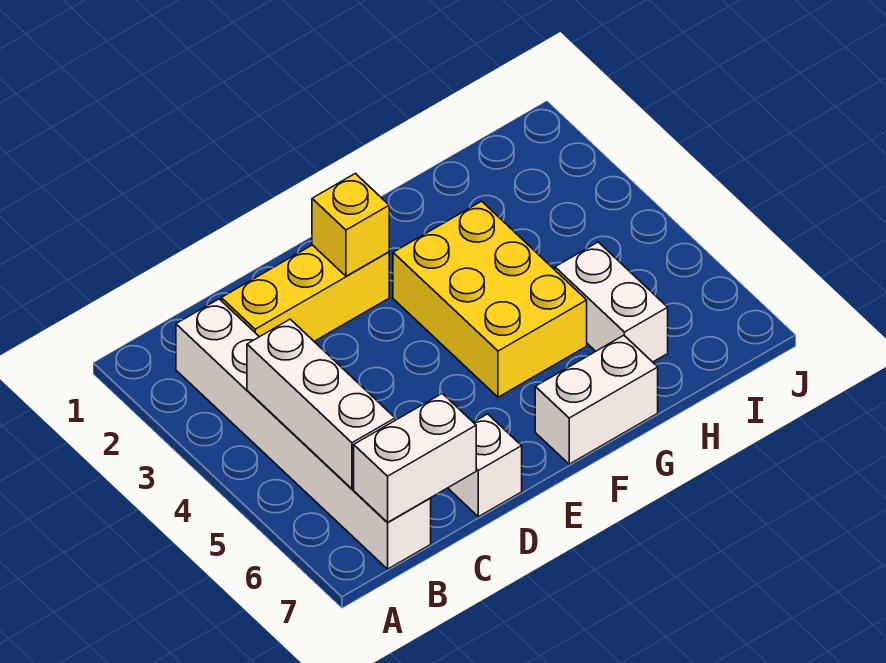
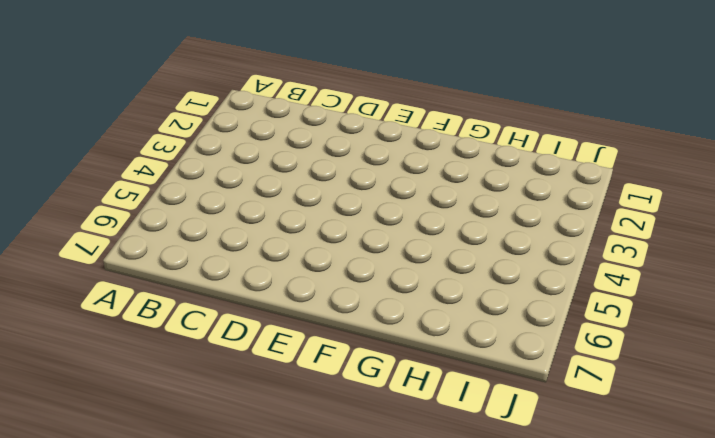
none -> white 1x6 brick [176,299,431,569]
none -> yellow 1x3 brick [221,245,389,341]

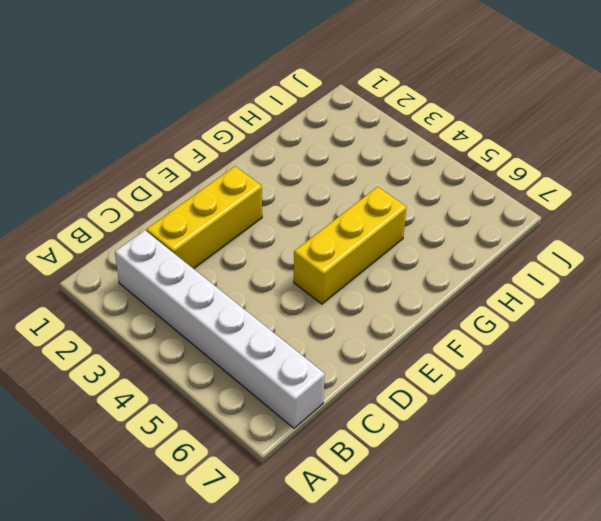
yellow 1x3 brick [294,187,407,304] -> yellow 2x3 brick [393,201,587,397]
none -> white 1x1 brick [448,414,522,517]
none -> white 1x2 brick [535,335,658,464]

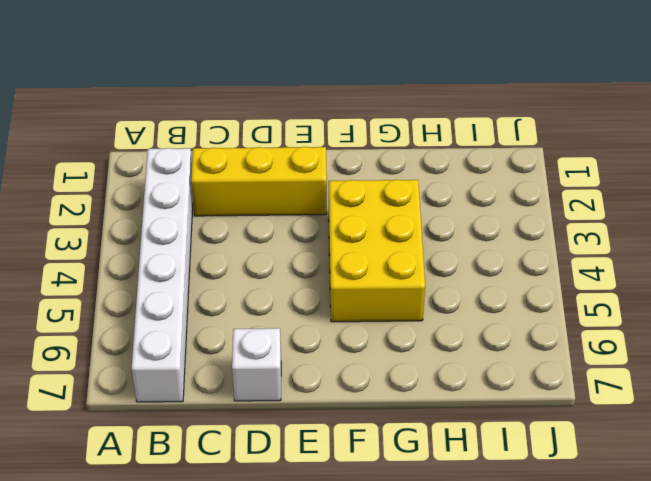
none -> white 1x2 brick [535,335,658,464]
none -> white 1x2 brick [555,242,668,362]

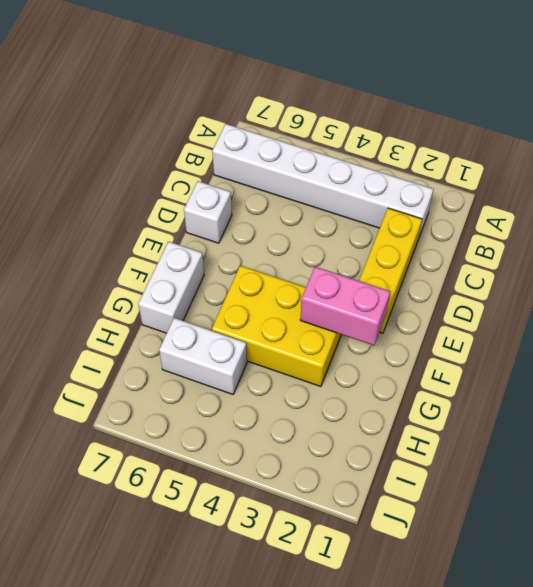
pink 1x2 brick [300,267,390,345] -> none
none -> white 1x3 brick [247,319,395,489]
none -> white 1x2 brick [354,393,476,523]

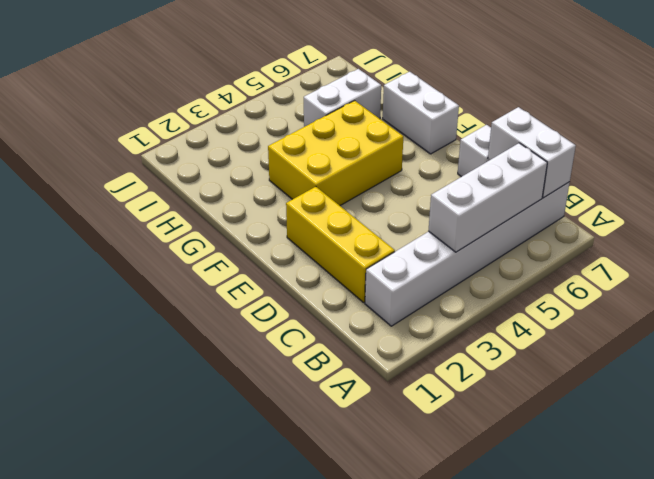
none -> yellow 1x1 brick [312,173,389,276]

